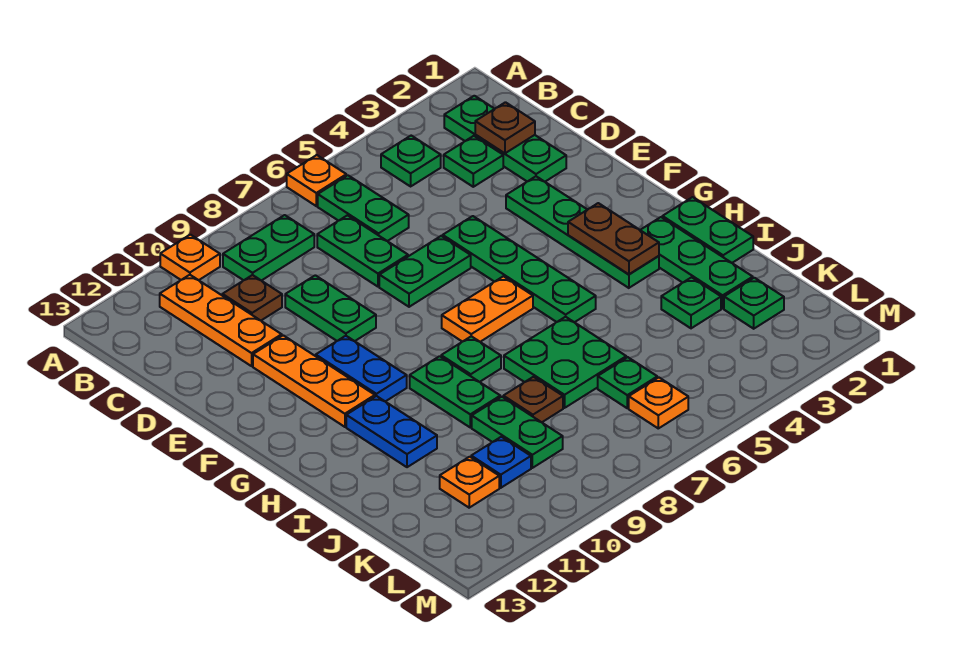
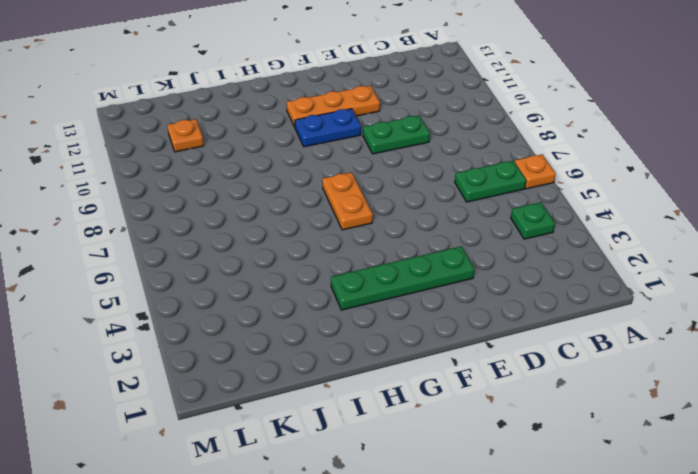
none -> orange 1x1 plate [160,235,220,280]
none -> green 1x3 plate [444,96,566,182]
none -> green 1x2 plate [223,215,314,281]
none -> orange 1x3 plate [160,275,282,366]

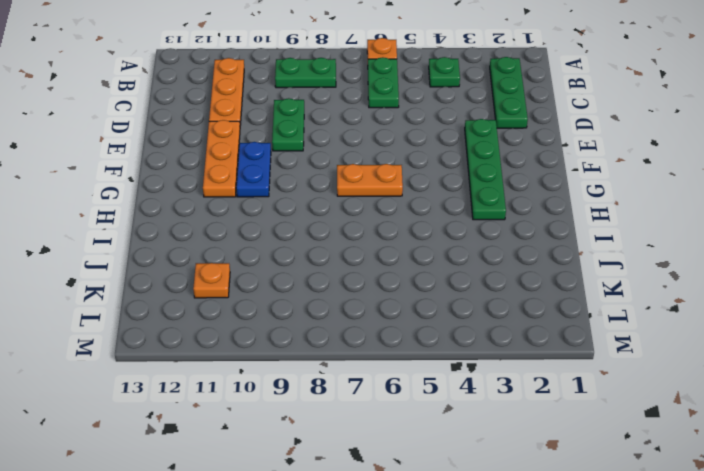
none -> orange 1x1 plate [160,235,220,280]
none -> green 1x1 plate [444,136,503,187]
none -> green 1x2 plate [317,215,408,287]
none -> brown 1x1 plate [222,275,282,321]

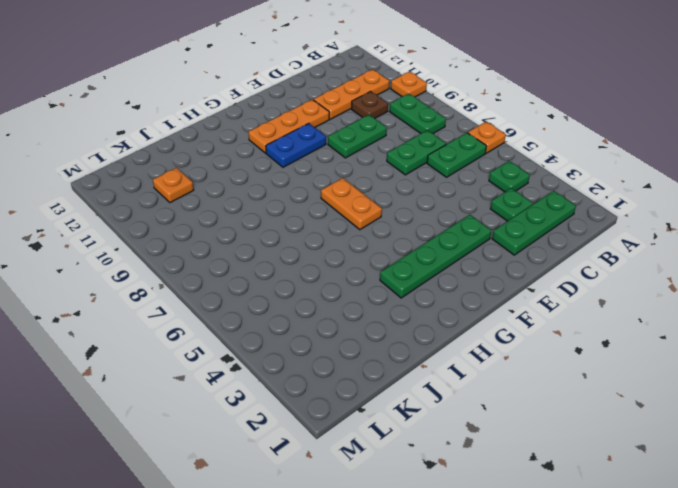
none -> green 1x4 plate [442,216,596,322]
none -> green 1x2 plate [379,236,471,307]
none -> green 1x2 plate [662,197,753,263]
none -> green 1x3 plate [641,217,753,308]

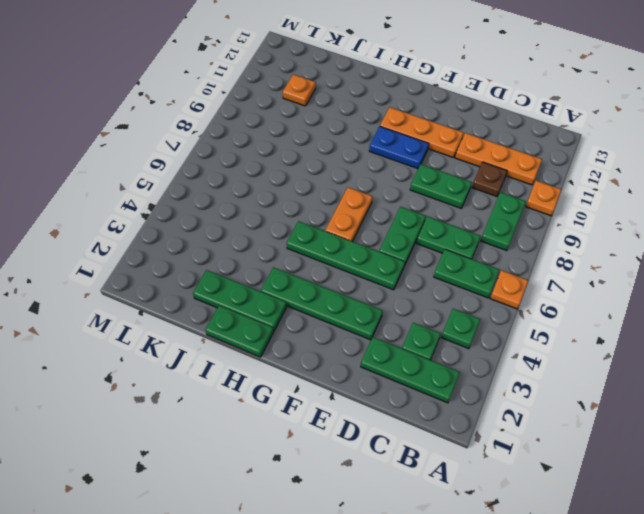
none -> green 1x1 plate [441,336,501,382]
none -> green 1x2 plate [410,356,500,427]
none -> blue 1x2 plate [346,396,437,467]
none -> green 2x2 plate [504,317,626,408]

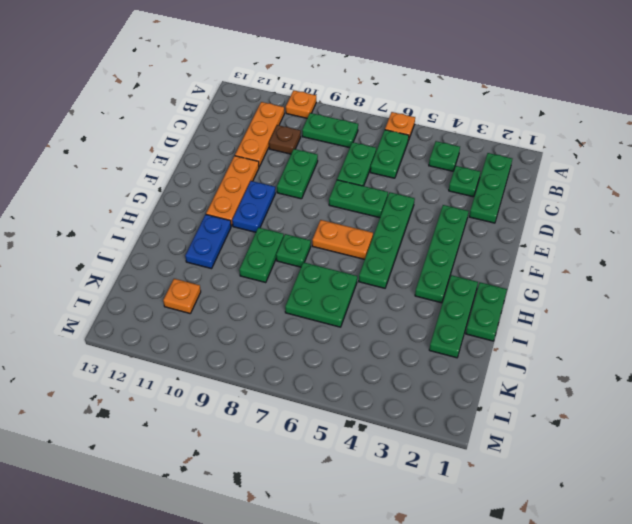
none -> green 1x1 plate [661,277,721,328]
none -> brown 1x1 plate [503,377,563,422]
none -> green 1x2 plate [472,397,563,468]
none -> green 1x1 plate [724,278,784,329]

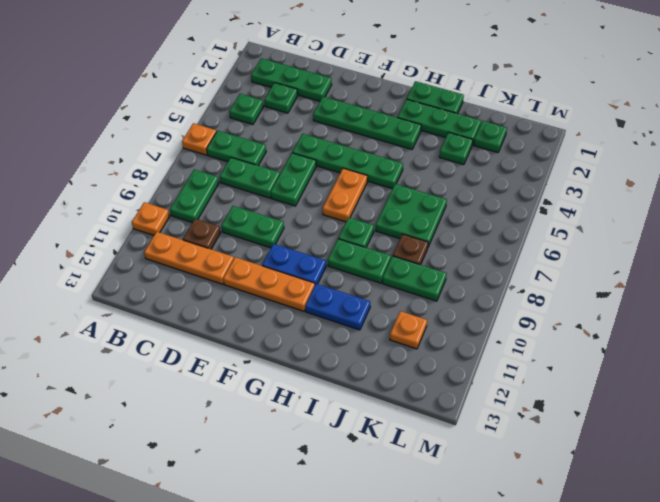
none -> green 1x1 plate [598,357,657,408]
none -> blue 1x1 plate [471,437,531,488]
none -> orange 1x1 plate [629,378,688,428]
none -> brown 1x1 plate [475,102,535,153]

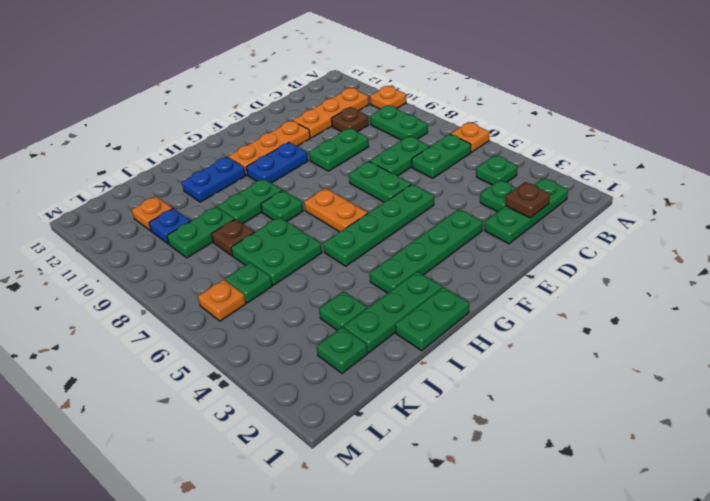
none -> brown 1x2 plate [568,203,659,274]

